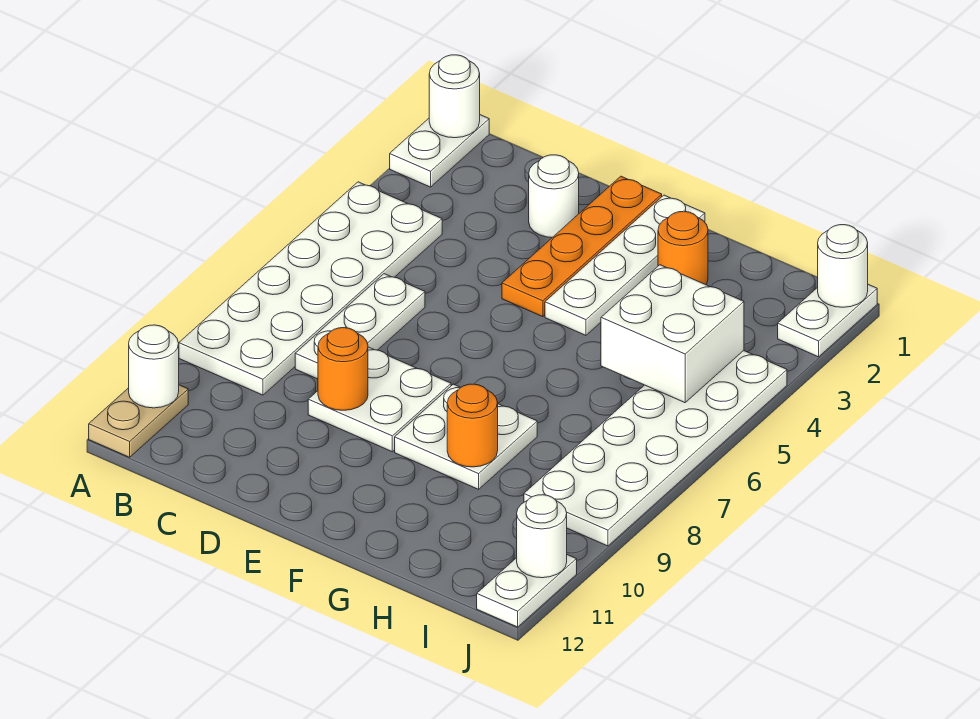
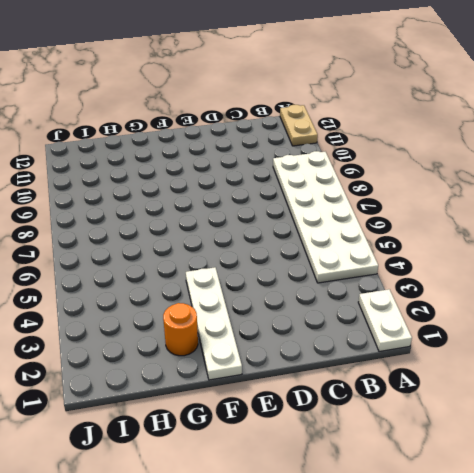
none -> white 1x3 plate [295,274,425,379]
none -> white 1x1 round brick [529,155,579,238]
none -> white 2x2 plate [308,347,451,452]

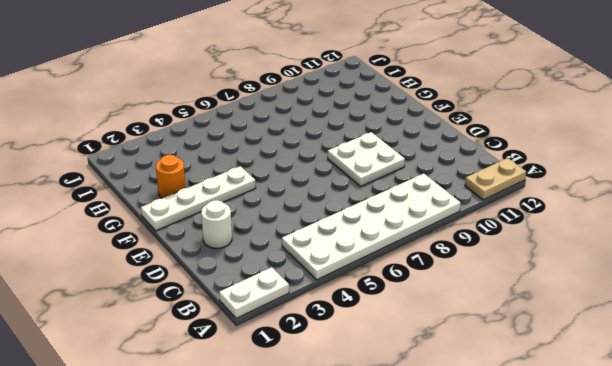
none -> white 1x3 plate [295,274,425,379]
none -> orange 1x4 plate [502,176,662,317]
none -> white 2x2 plate [395,384,537,489]

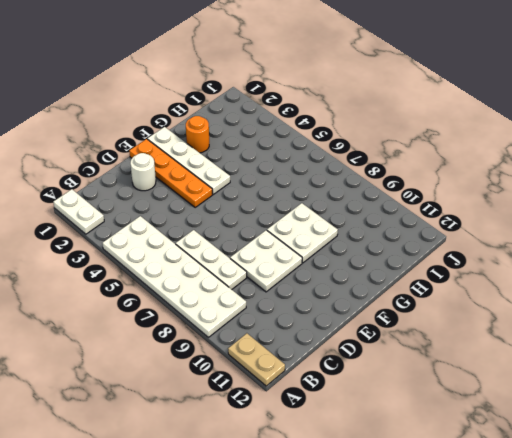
none -> white 2x6 plate [524,351,787,546]
none -> white 1x2 plate [778,284,877,357]
none -> white 1x2 plate [477,555,577,627]

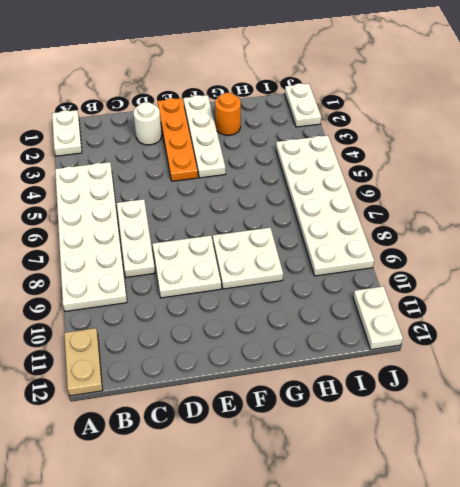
none -> white 1x1 round brick [429,55,480,138]
none -> white 1x1 round brick [129,325,179,408]
none -> orange 1x1 round brick [318,328,368,410]

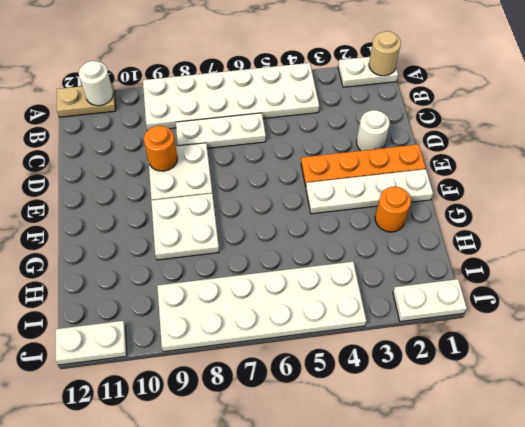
tan 1x1 round brick [369,31,401,76] -> white 1x1 round brick [429,55,480,138]
none -> orange 1x1 round brick [447,384,498,467]
none -> white 2x2 brick [601,265,744,403]
none -> white 1x1 round brick [818,225,868,307]

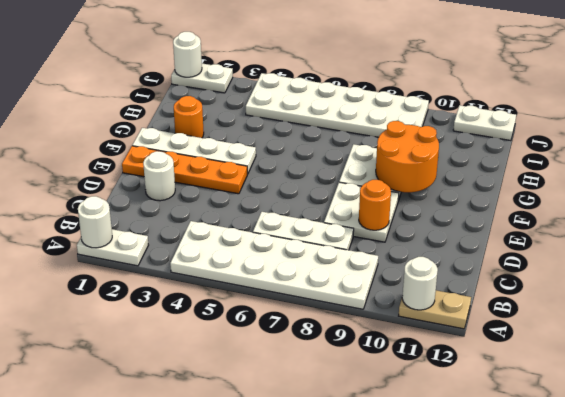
orange 2x2 round brick [376,121,439,192] -> orange 1x1 round brick [447,384,498,467]
none -> white 2x2 brick [601,265,744,403]
none -> white 1x1 round brick [517,495,567,578]

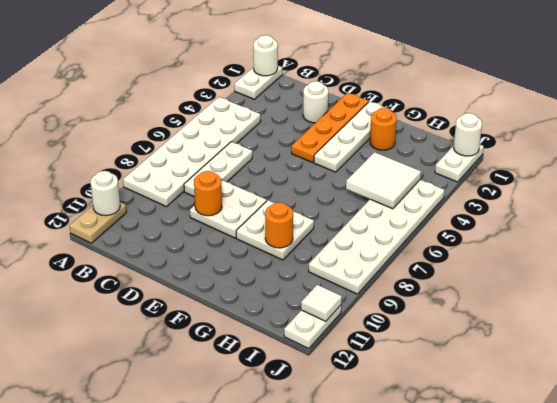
white 2x2 tile [346,152,421,209] -> white 2x2 brick [601,265,744,403]
white 1x1 tile [301,285,342,321] -> white 1x1 round brick [517,495,567,578]

